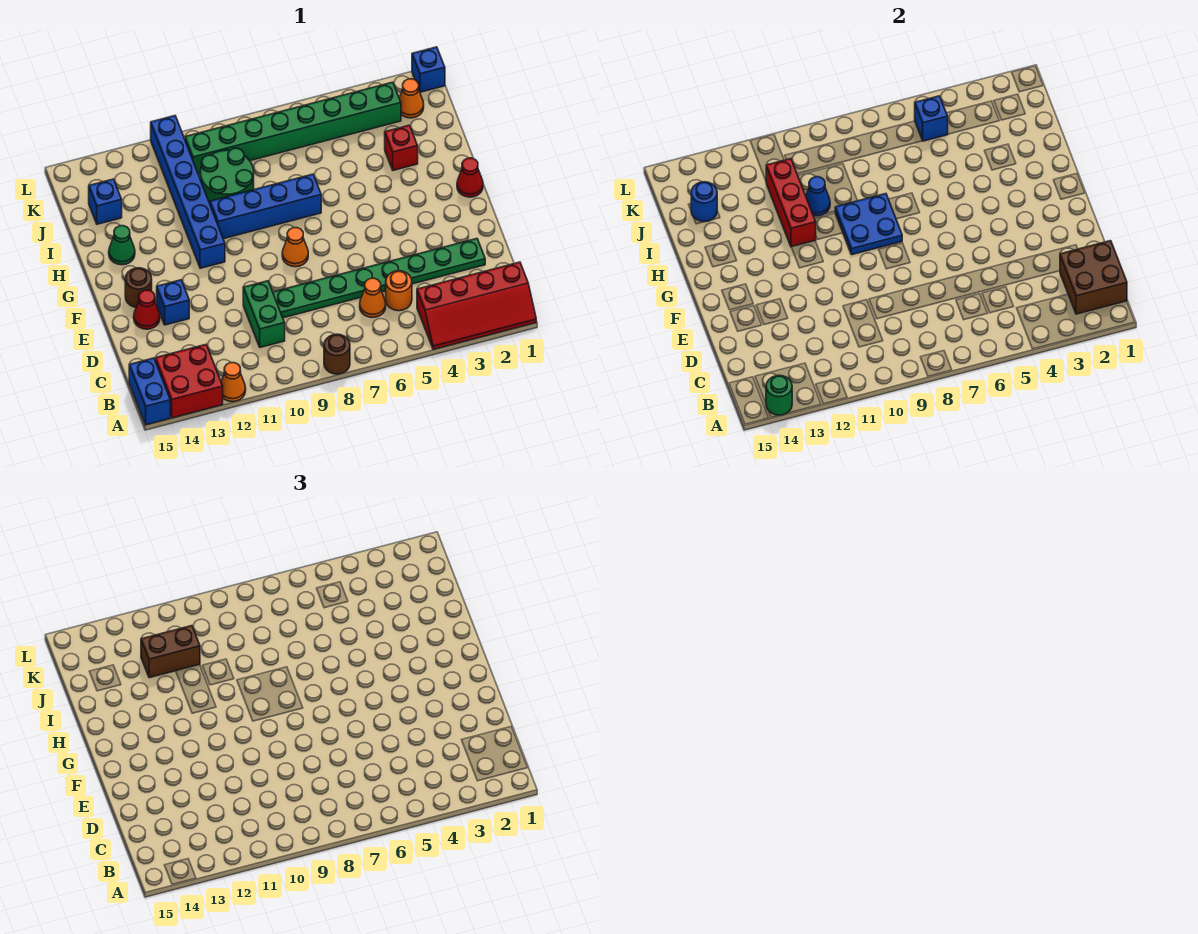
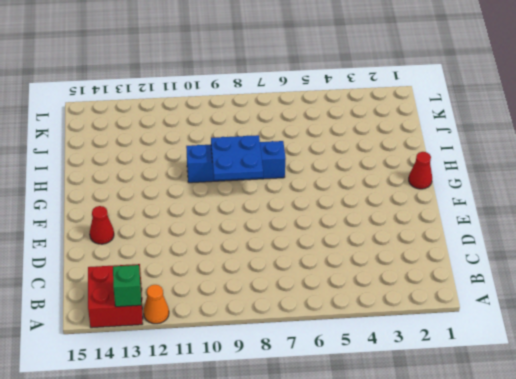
green 1x1 brick [113,265,141,307] -> none
none -> red 2x4 slope [417,262,536,350]
none -> brown 1x1 round brick [324,334,350,374]
none -> blue 1x2 brick [129,358,170,425]
none -> orange 1x1 round brick [386,271,412,311]

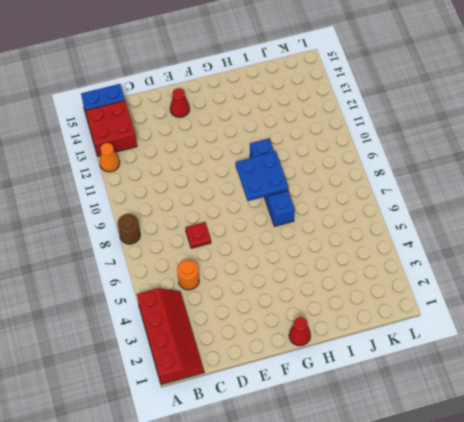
red 2x4 slope [137,288,204,385] -> red 2x4 slope turned to [417,262,536,350]
red 1x1 plate [185,222,211,248] -> green 1x8 plate [273,239,485,318]
none -> orange 1x1 cone [360,278,386,318]
none -> green 1x2 brick [243,281,285,347]
none -> blue 1x1 brick [157,280,189,325]
none -> orange 1x1 cone [282,228,308,267]

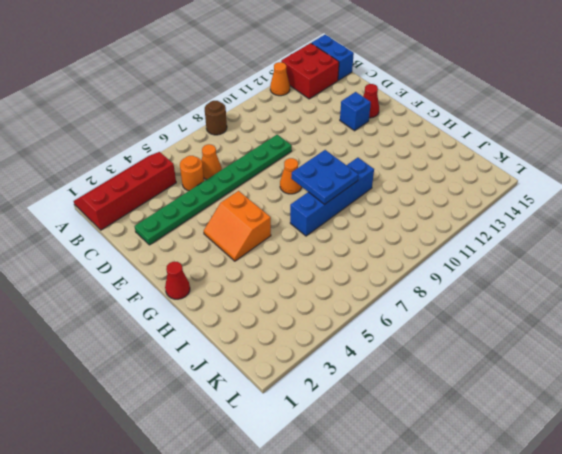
orange 2x2 slope [204,191,271,261] -> none
none -> green 1x2 brick [243,281,285,347]
none -> brown 1x1 round brick [125,268,152,307]
none -> blue 1x6 brick [151,116,225,268]
none -> green 1x1 cone [109,226,135,265]

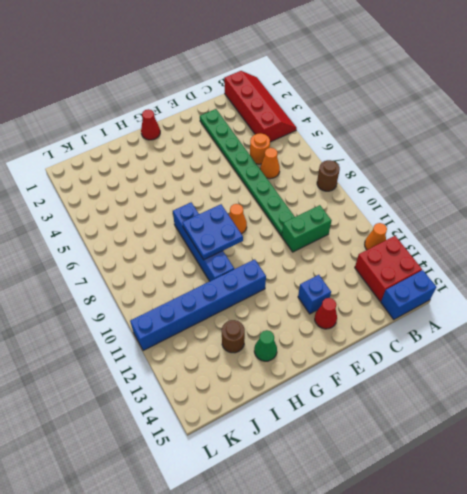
brown 1x1 round brick [222,320,245,353] -> brown 1x1 round brick moved to [125,268,152,307]
none -> red 1x1 brick [385,125,418,170]
none -> green 2x2 round brick [200,148,254,203]
none -> blue 1x1 brick [89,179,122,224]
none -> orange 1x1 cone [399,79,424,118]

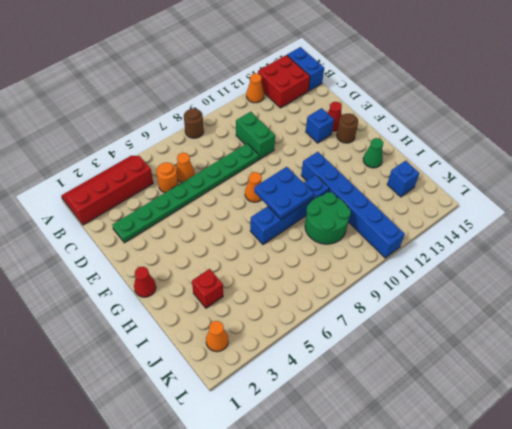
none -> green 1x8 brick [185,82,401,174]
none -> blue 1x1 brick [412,47,445,92]
none -> green 1x1 round brick [766,375,792,415]
none -> brown 2x2 brick [1060,241,1127,314]

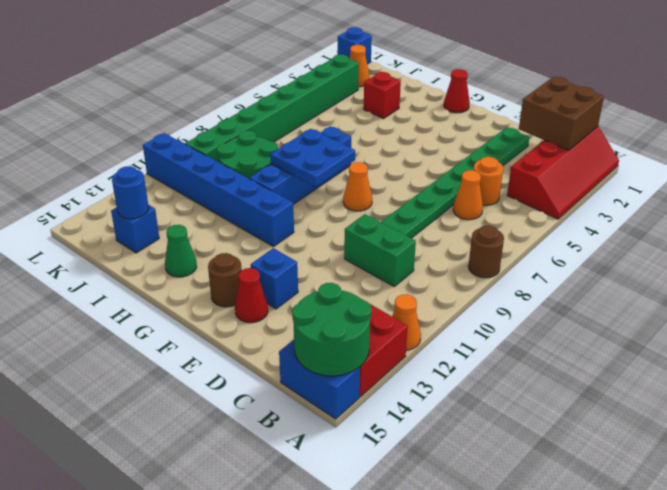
green 2x2 round brick [292,283,371,376] -> green 1x1 round brick [766,375,792,415]
none -> red 1x3 brick [766,159,816,247]
none -> blue 1x1 cone [806,177,830,216]
none -> blue 1x1 brick [915,96,948,141]
none -> brown 1x2 brick [141,626,200,678]

